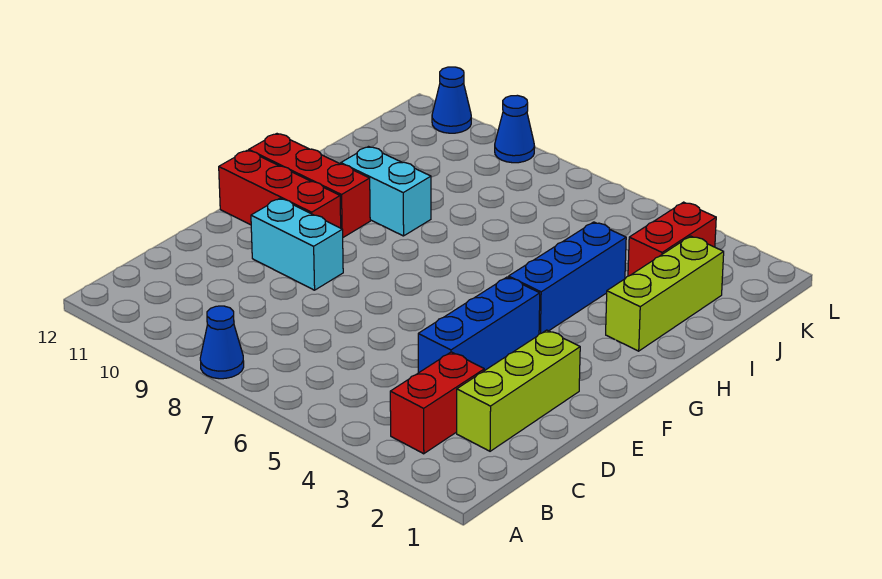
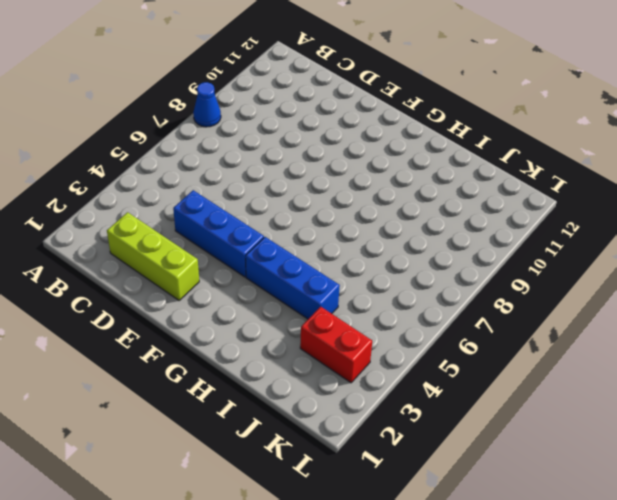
none -> red 1x2 brick [390,352,484,454]
none -> cyan 1x2 brick [251,198,343,290]
none -> red 1x3 brick [219,150,341,228]

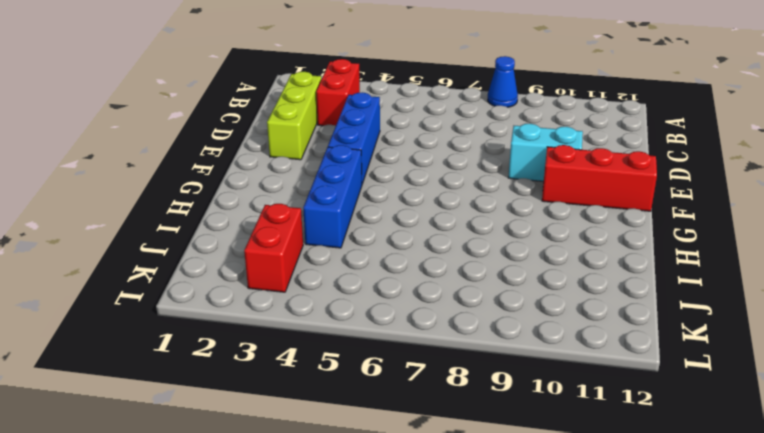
none -> red 1x3 brick [249,134,370,237]
none -> lime 1x3 brick [606,236,724,351]
none -> cyan 1x2 brick [341,147,431,236]

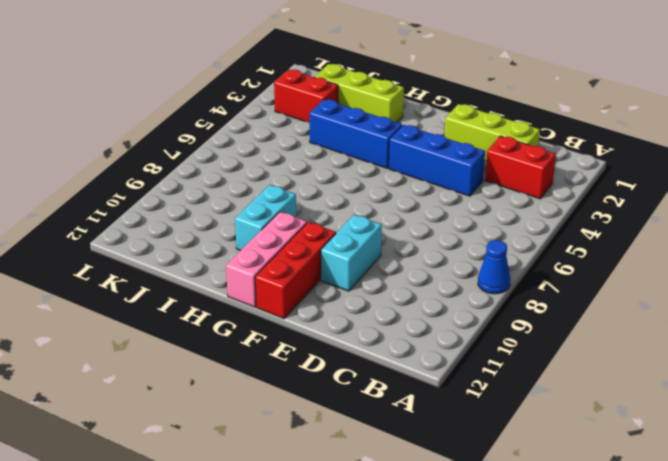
pink 1x3 brick [226,212,307,307] -> red 1x3 brick [249,134,370,237]
none -> blue 1x1 cone [495,95,535,163]
none -> blue 1x1 cone [432,67,471,133]

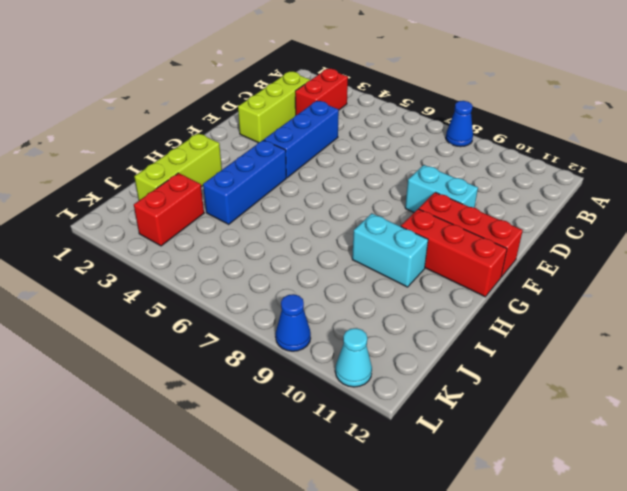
cyan 1x1 cone [335,328,372,387] -> blue 1x1 cone [432,67,471,133]

